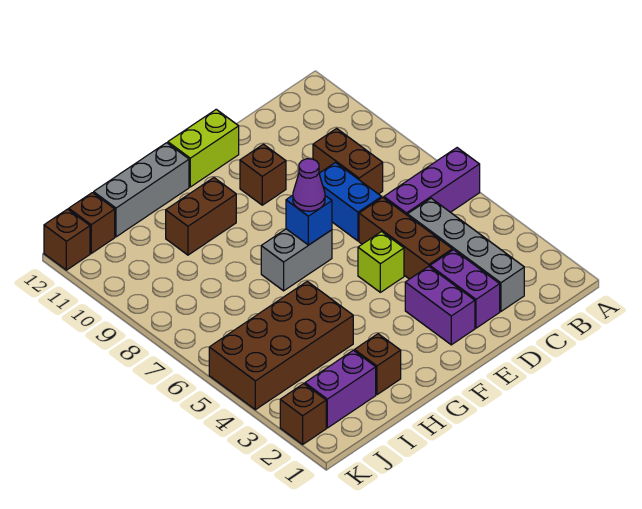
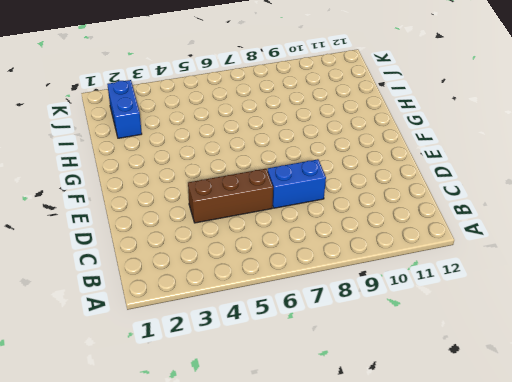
blue 1x2 brick [107,80,142,138] -> purple 1x2 brick [305,350,376,428]
none -> purple 1x3 brick [384,148,480,216]
none -> grey 1x4 brick [408,198,524,311]
none -> brown 1x2 brick [313,128,383,194]

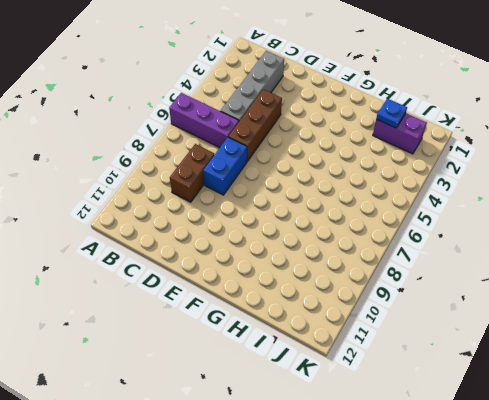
blue 1x1 plate [376,99,407,128] -> none
none -> purple 1x2 brick [430,250,500,328]
none -> purple 1x2 brick [405,266,475,345]
none -> lime 1x1 brick [358,232,404,292]

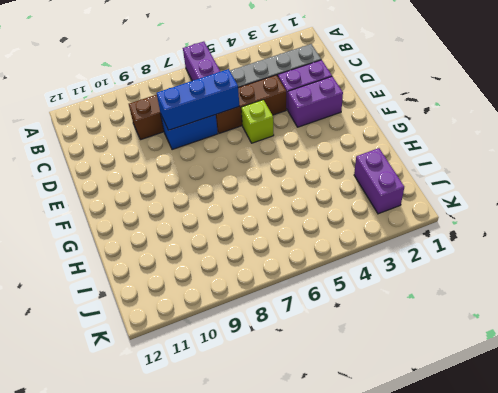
blue 1x3 brick [157,69,239,130] -> none
none -> brown 1x1 brick [240,144,286,205]
none -> lime 1x2 brick [168,109,239,187]
none -> grey 1x2 brick [261,229,332,291]

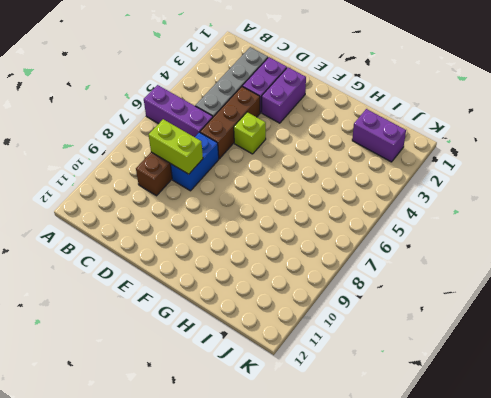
lime 1x2 brick [149,119,203,174] -> lime 1x2 brick moved to [168,109,239,187]
none -> brown 1x1 brick [240,144,286,205]
none -> grey 1x2 brick [261,229,332,291]
none -> brown 1x2 brick [166,178,236,255]

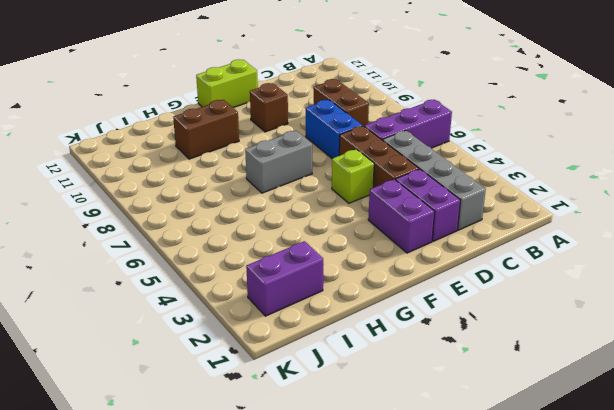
none -> grey 1x3 brick [94,143,189,237]
none -> brown 1x1 brick [355,334,401,395]
none -> brown 2x4 brick [209,281,353,410]

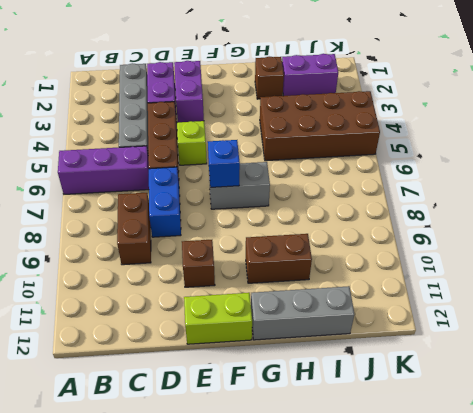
none -> brown 1x1 brick [69,193,115,253]
none -> brown 1x1 brick [280,384,326,444]
none -> brown 1x1 brick [44,209,90,270]

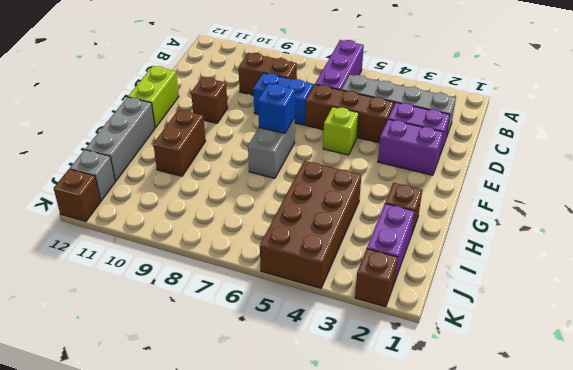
grey 1x1 brick [70,150,115,201] -> brown 1x1 brick [69,193,115,253]
none -> purple 1x1 cone [293,159,325,211]

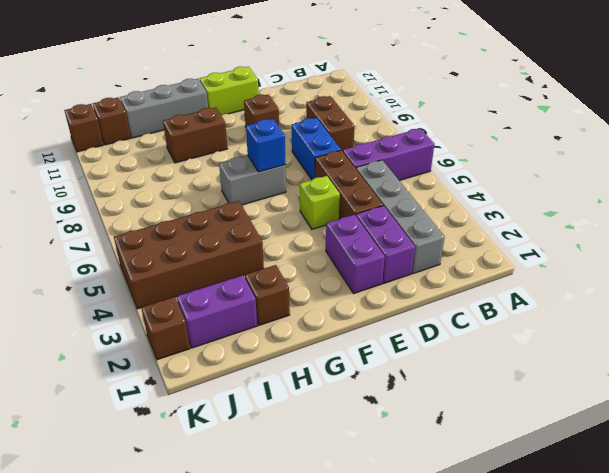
none -> purple 1x1 cone [293,159,325,211]

